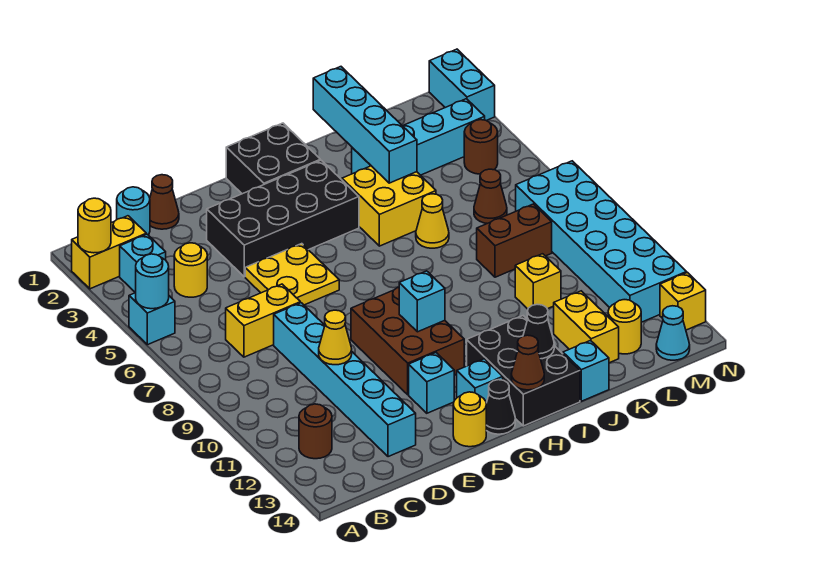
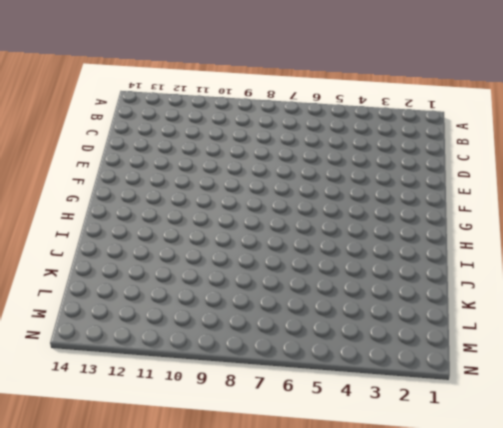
none -> yellow 1x2 brick [72,216,146,289]
none -> cyan 1x1 brick [129,293,175,345]
none -> cyan 1x1 brick [120,234,166,293]
none -> brown 1x1 round brick [299,404,332,459]

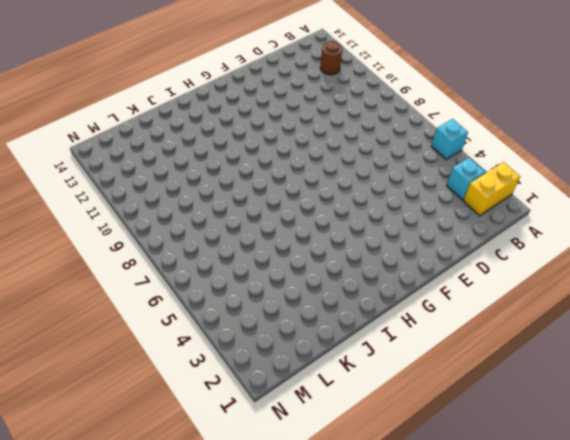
none -> cyan 1x1 round brick [117,187,150,235]
none -> yellow 1x1 round brick [174,243,207,297]
none -> yellow 1x2 brick [226,284,300,357]
none -> brown 1x1 cone [150,175,179,229]

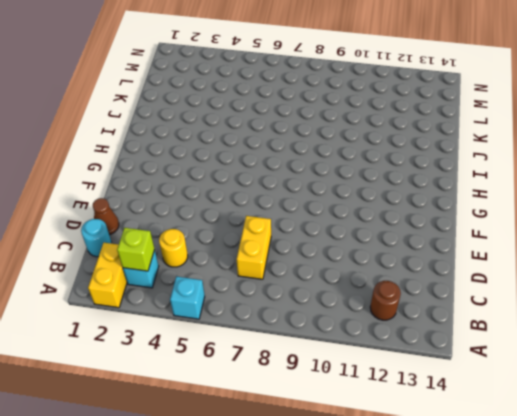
lime 1x1 brick [117,228,155,271] -> none
none -> cyan 1x6 brick [274,303,416,457]
none -> black 2x4 brick [207,160,359,277]
none -> yellow 2x2 plate [245,244,339,305]
none -> brown 2x3 brick [351,287,464,395]

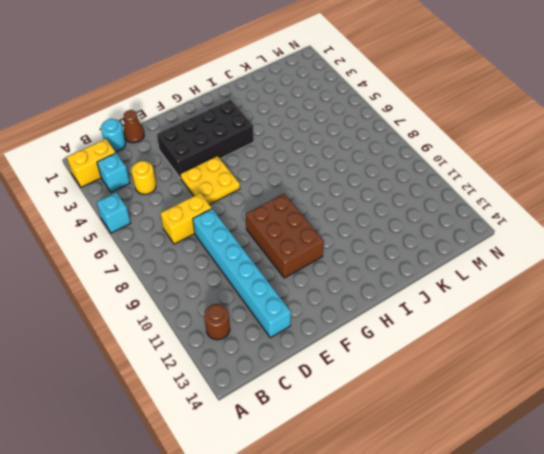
none -> cyan 1x1 brick [409,353,454,413]
none -> yellow 1x1 round brick [453,392,486,447]
none -> black 2x2 brick [226,123,320,194]
none -> cyan 1x1 brick [457,359,503,403]

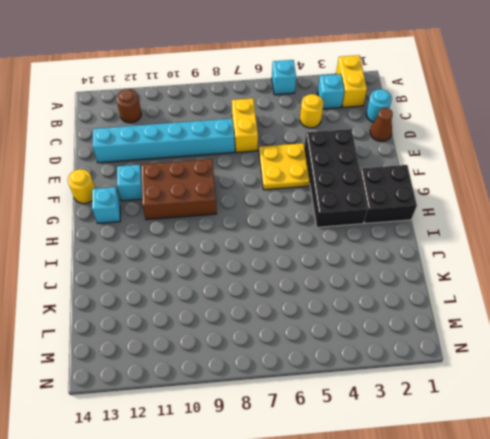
none -> black 1x1 cone [486,380,515,434]
none -> black 2x3 brick [467,316,580,426]
none -> yellow 2x2 brick [342,166,436,246]
none -> cyan 1x4 brick [352,99,485,175]

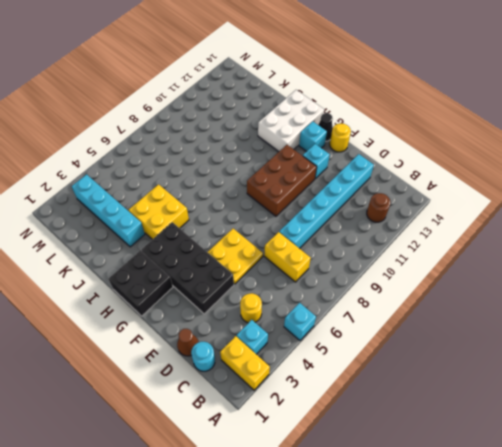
white 2x3 brick [258,90,324,152] -> black 2x3 brick [467,316,580,426]
none -> yellow 1x1 cone [416,194,449,248]
none -> cyan 1x1 brick [563,341,609,401]
none -> brown 1x2 brick [477,204,552,277]
none -> yellow 1x1 brick [515,254,561,309]

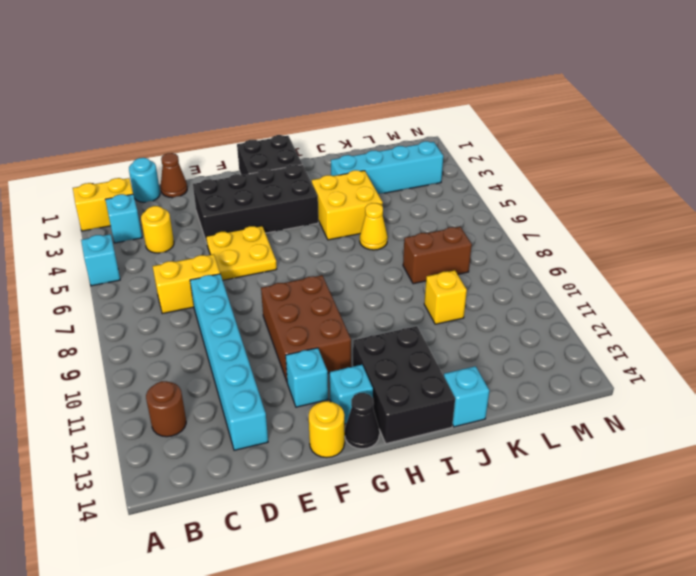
none -> yellow 1x2 brick [554,291,619,363]
none -> brown 1x1 cone [474,169,507,224]
none -> yellow 1x1 round brick [608,300,641,354]
none -> brown 1x1 round brick [464,120,498,174]

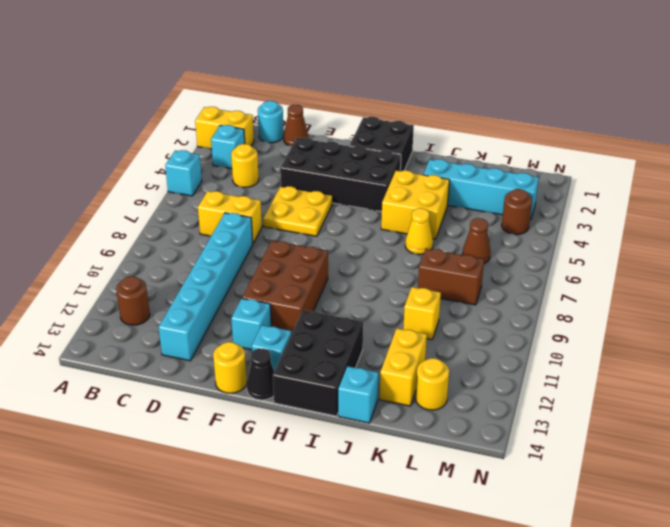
none -> cyan 2x6 brick [516,161,687,322]
none -> cyan 1x1 cone [656,306,690,360]
none -> cyan 1x2 brick [429,49,495,121]
none -> yellow 1x1 brick [660,273,706,330]

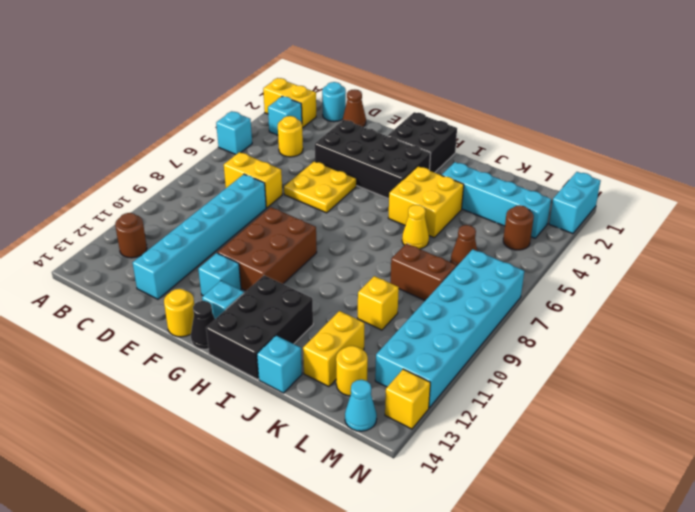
none -> yellow 1x1 round brick [78,198,111,253]
none -> cyan 1x1 round brick [136,254,169,309]
none -> yellow 1x1 cone [319,310,352,365]
none -> cyan 1x1 brick [399,271,445,332]

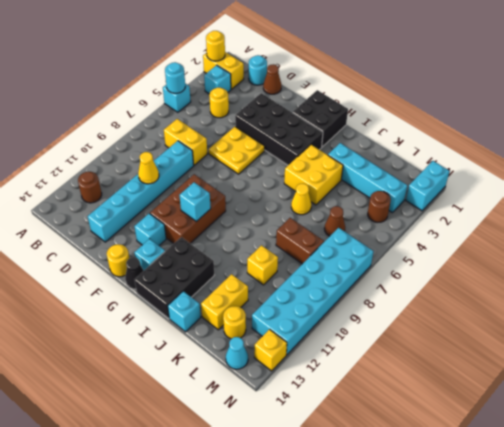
none -> brown 1x1 cone [511,335,544,390]
none -> black 1x1 cone [523,304,554,359]
none -> cyan 1x4 brick [313,67,417,183]

